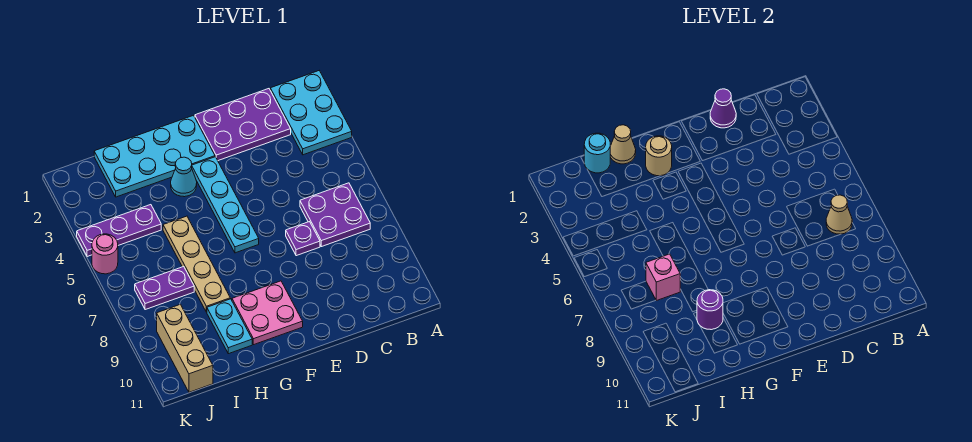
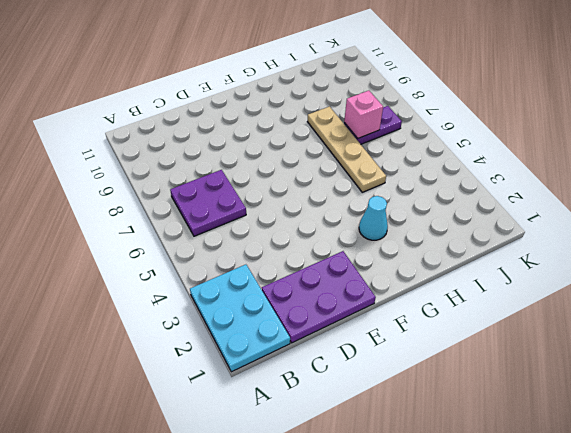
none -> purple 1x1 plate [286,222,320,256]
none -> cyan 2x4 plate [94,115,215,197]
none -> cyan 1x4 plate [192,157,259,253]

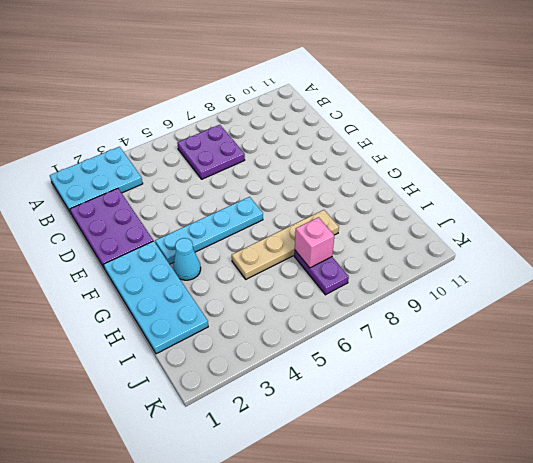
none -> purple 1x1 plate [286,222,320,256]
none -> pink 2x2 plate [232,281,303,345]
none -> cyan 1x2 plate [207,299,252,354]

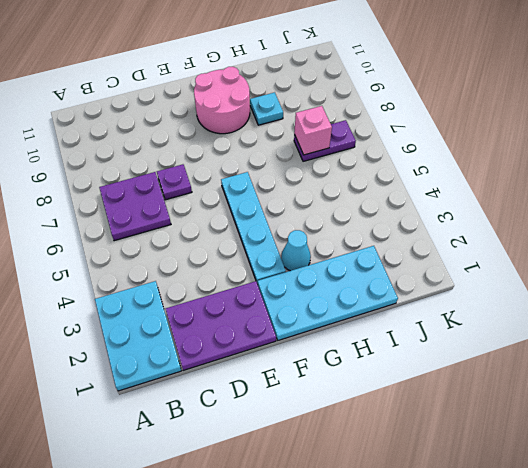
pink 2x2 round brick [194,67,250,134] -> pink 2x2 plate [232,281,303,345]
cyan 1x1 plate [250,92,283,125] -> cyan 1x2 plate [207,299,252,354]
none -> tan 1x4 plate [163,216,230,312]
none -> purple 1x3 plate [77,205,161,257]
none -> tan 1x3 brick [157,304,213,392]

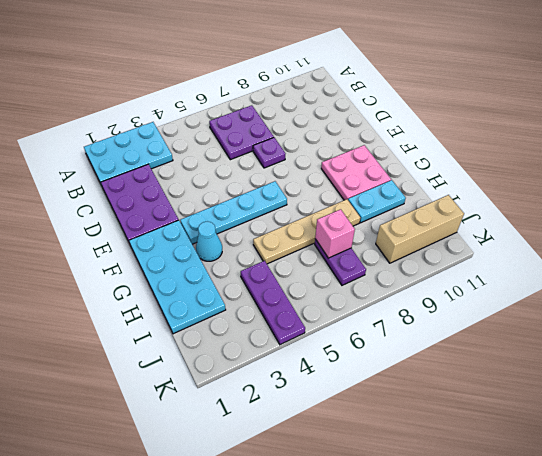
none -> pink 1x1 round brick [92,234,118,274]
none -> tan 1x1 cone [826,195,852,234]
none -> purple 1x1 cone [710,89,736,128]

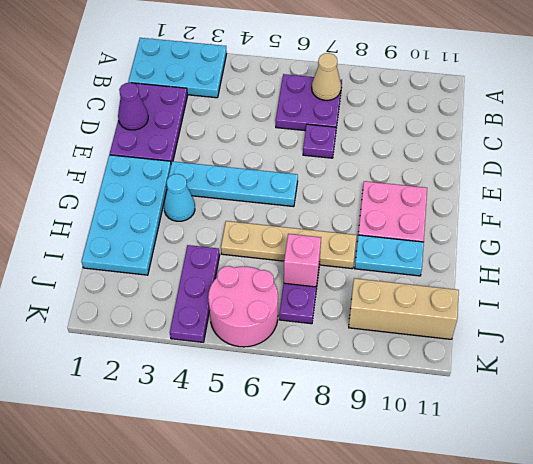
pink 2x2 round brick [208,266,278,347] -> pink 1x1 round brick [92,234,118,274]
none -> tan 1x1 round brick [646,136,672,176]
none -> tan 1x1 cone [610,125,636,164]
none -> purple 1x1 round brick [697,290,723,330]

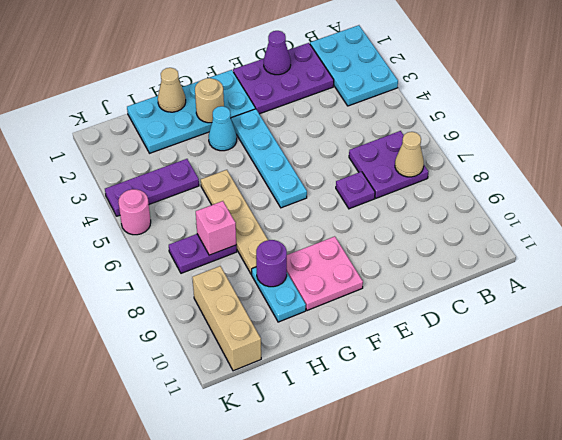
none -> cyan 1x1 round brick [584,133,611,173]

